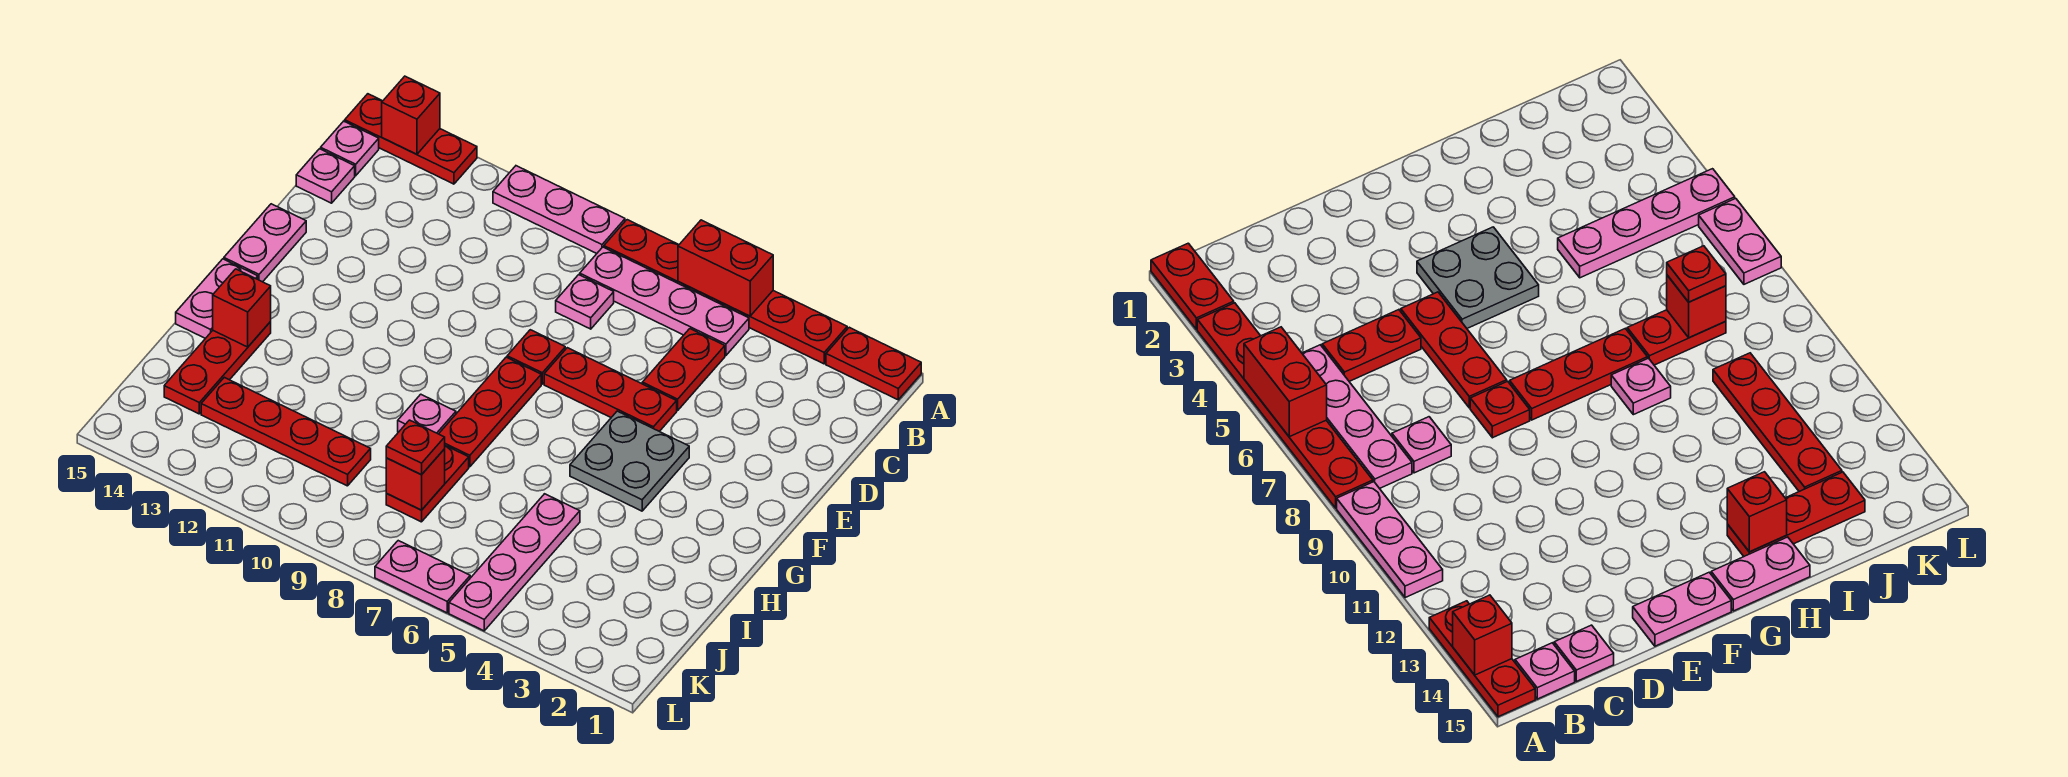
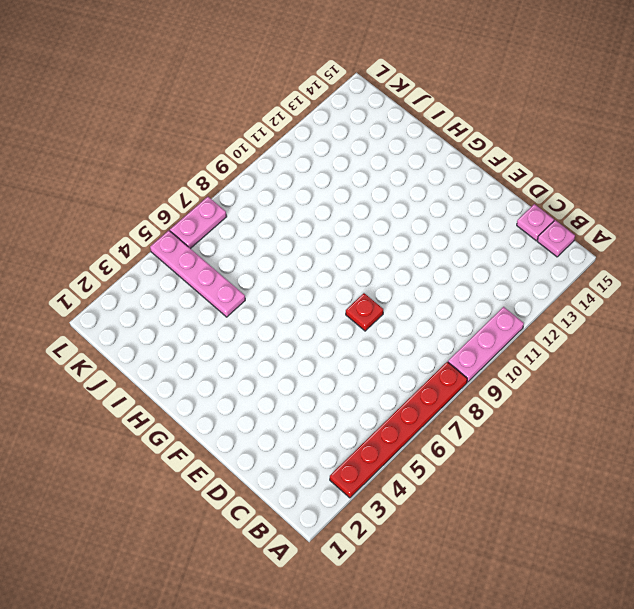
none -> red 1x2 plate [826,327,921,400]
none -> red 1x3 plate [345,94,477,184]
none -> pink 1x4 plate [580,247,749,355]

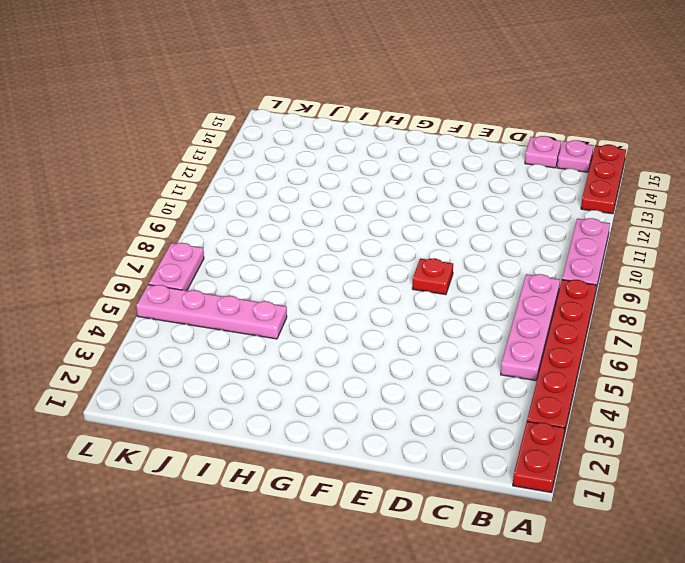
none -> red 1x2 plate [642,329,725,410]
none -> pink 1x1 plate [556,275,614,329]
none -> red 1x3 plate [544,348,677,431]

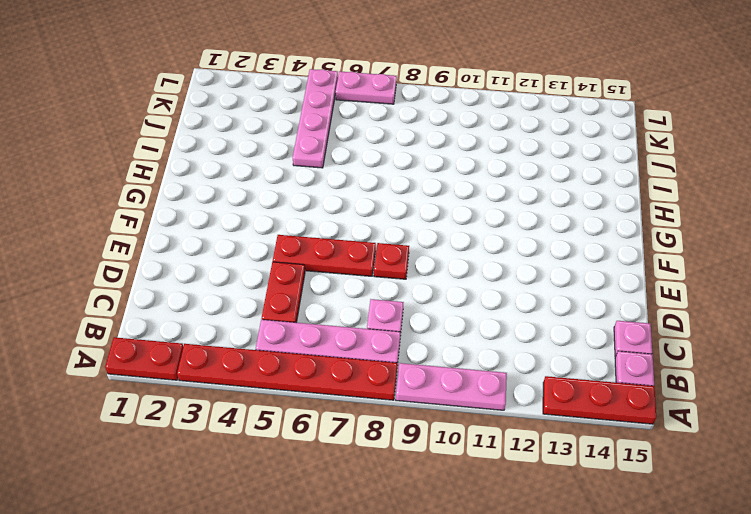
none -> pink 1x2 plate [224,204,306,282]
none -> grey 2x2 plate [570,411,689,511]
none -> red 1x3 plate [439,357,541,467]

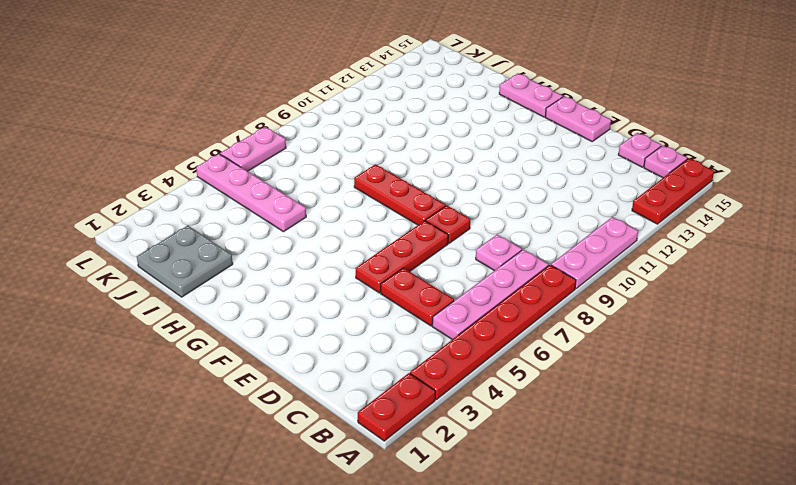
grey 2x2 plate [137,226,233,297] -> grey 2x2 plate moved to [570,411,689,511]
none -> pink 1x1 plate [398,394,456,434]
none -> red 1x3 plate [164,322,271,414]
none -> red 1x2 plate [386,446,469,522]

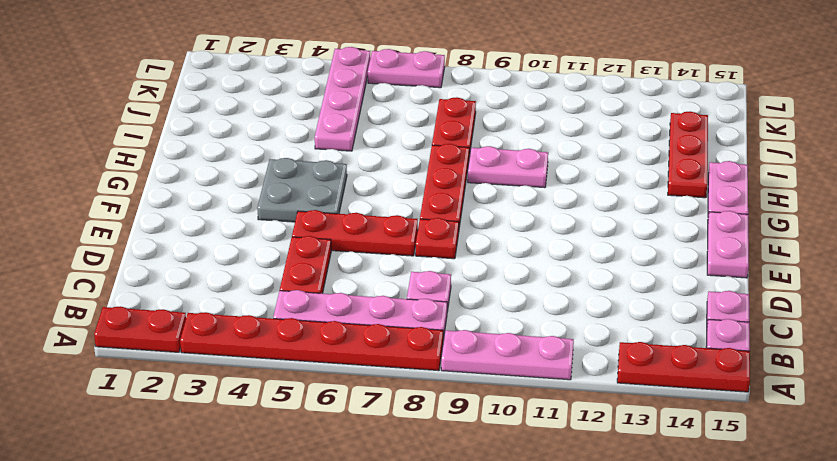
pink 1x2 plate [468,146,548,188] -> pink 1x1 plate [398,394,456,434]
none -> red 1x4 plate [201,377,371,486]
none -> red 1x2 brick [678,220,773,316]
none -> red 1x1 brick [382,76,440,154]

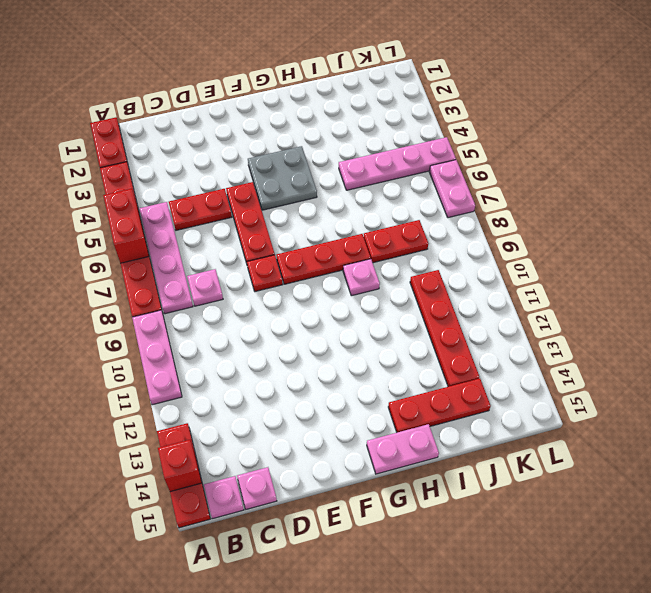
none -> pink 1x2 plate [224,204,306,282]
none -> red 1x1 brick [213,269,271,347]
none -> red 1x1 brick [386,449,445,510]

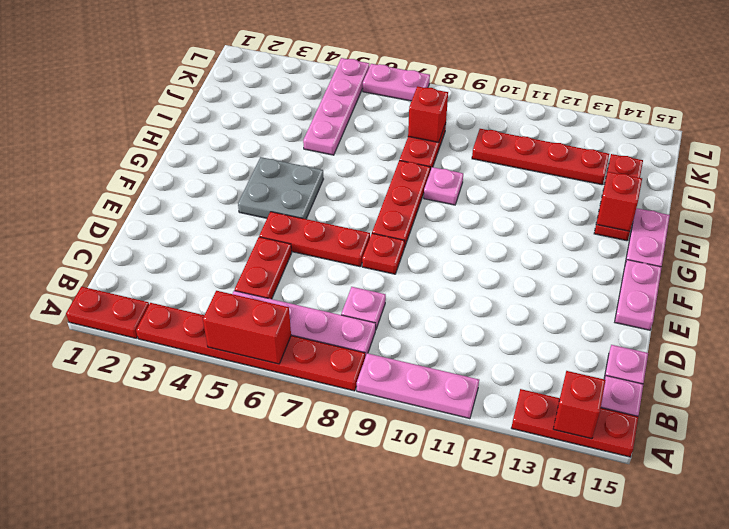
none -> red 1x1 plate [386,420,445,475]

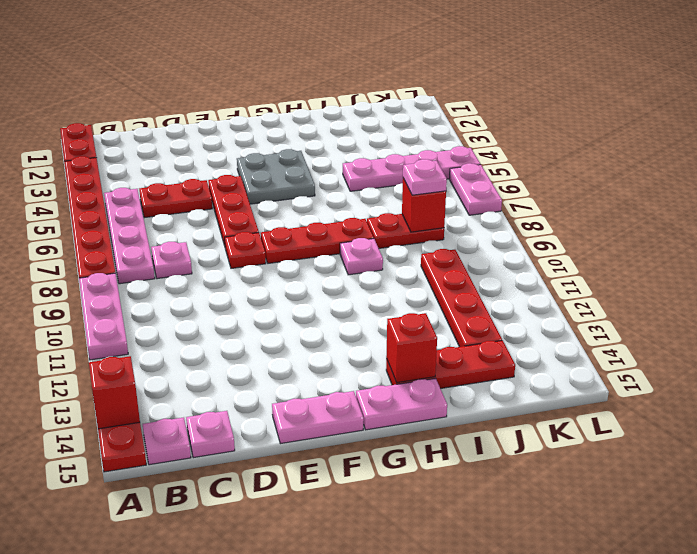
pink 1x1 plate [403,159,447,195] -> red 1x1 plate [386,420,445,475]
none -> red 1x2 brick [678,220,773,316]

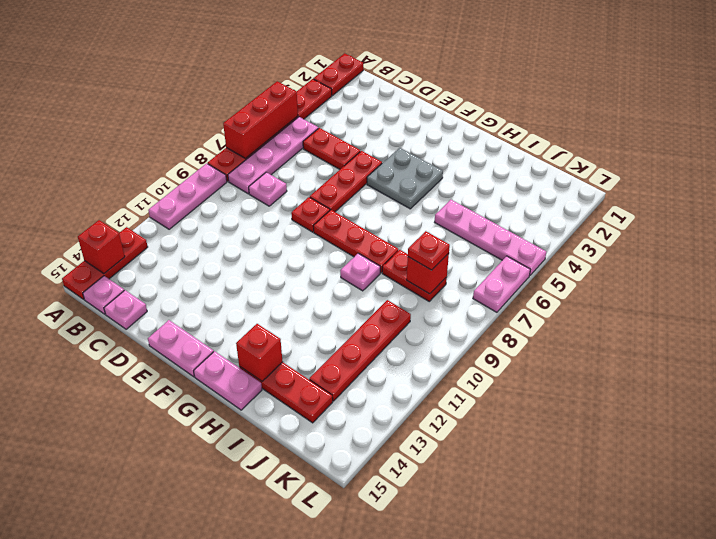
red 1x3 brick [223,81,298,159] -> red 1x2 brick [678,220,773,316]

